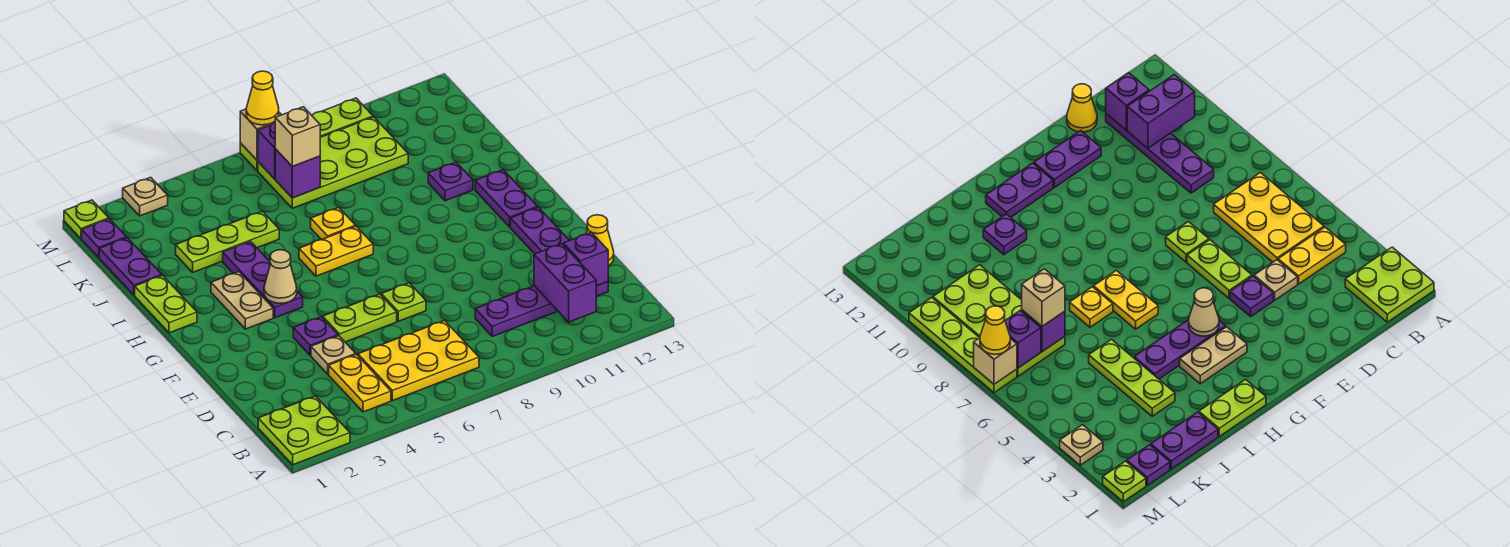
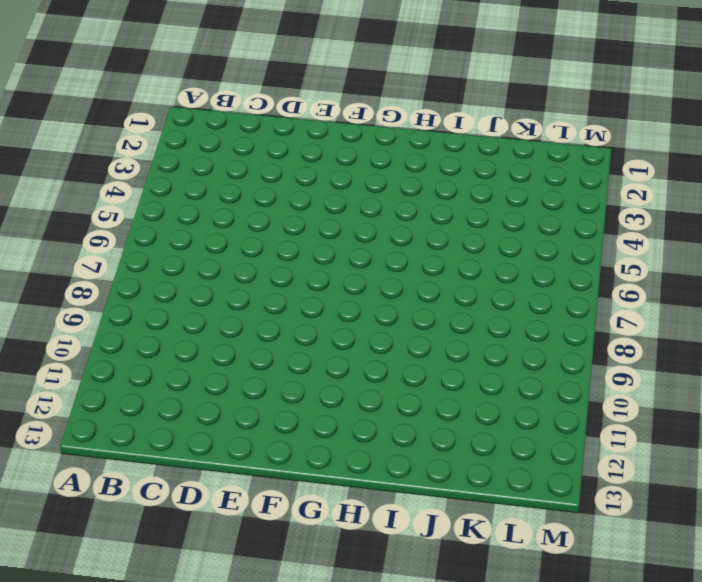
none -> lime 2x2 plate [258,396,350,465]
none -> yellow 1x2 plate [329,355,391,412]
none -> yellow 2x3 plate [358,321,479,401]
none -> purple 1x4 plate [475,282,608,336]

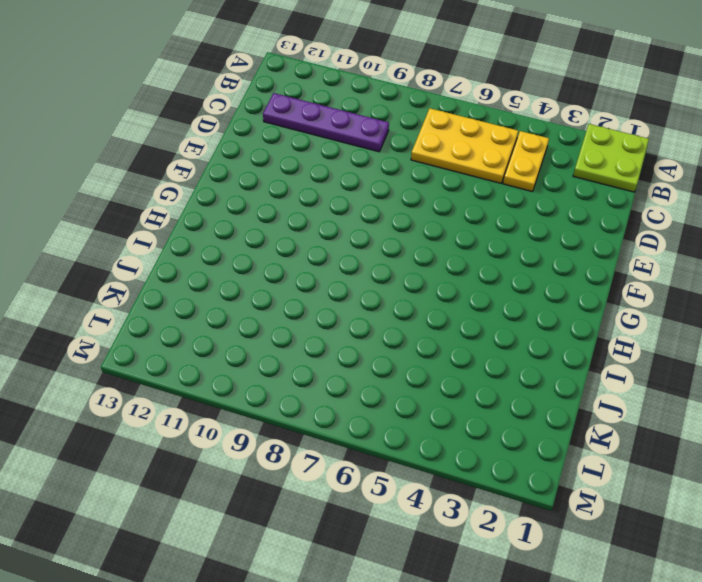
none -> tan 1x1 plate [311,336,356,374]
none -> yellow 1x1 cone [586,215,614,266]
none -> purple 1x1 plate [293,317,338,355]
none -> lime 1x2 plate [323,294,397,342]

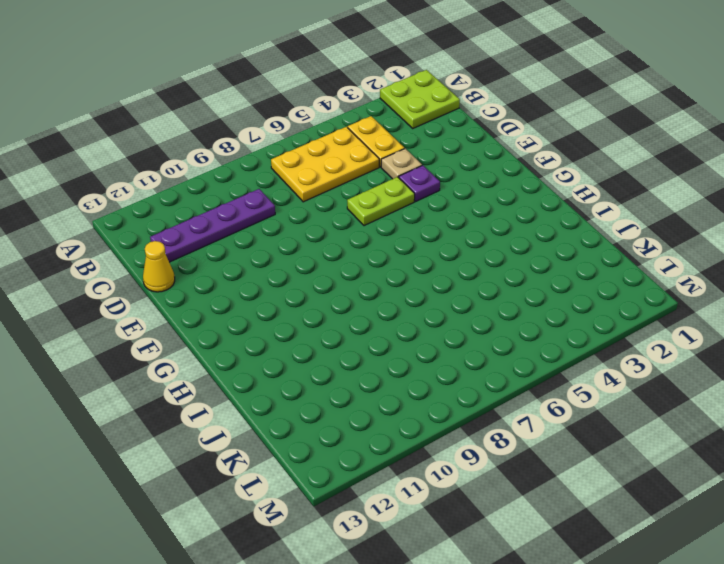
none -> lime 1x1 plate [381,283,426,321]
none -> purple 1x2 plate [510,207,570,254]
none -> tan 1x2 plate [211,272,273,329]
none -> purple 1x3 plate [223,242,303,318]

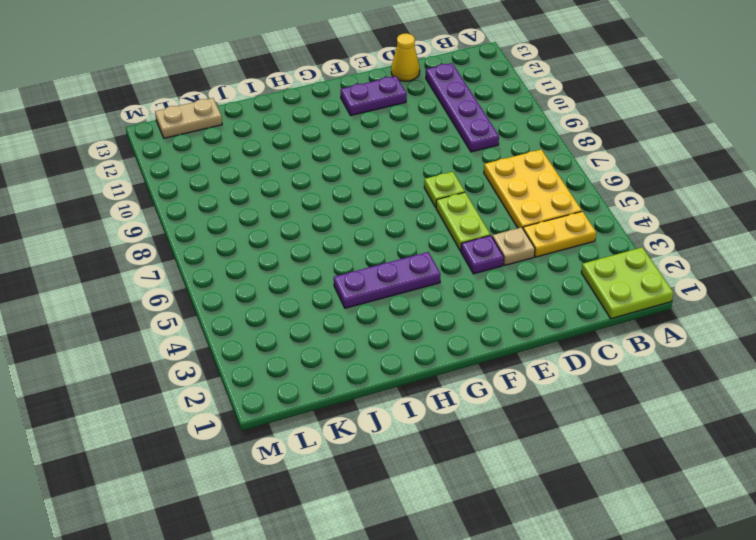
tan 1x2 plate [155,98,222,138] -> tan 1x2 plate moved to [211,272,273,329]
none -> purple 1x2 plate [475,170,538,227]
none -> lime 1x2 plate [135,275,197,333]
none -> yellow 1x2 plate [299,226,373,276]
none -> yellow 1x1 plate [311,207,356,240]

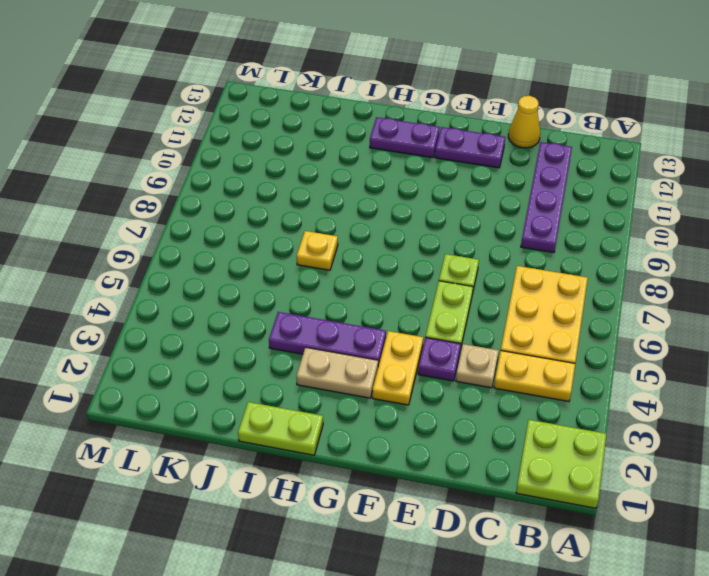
yellow 1x2 plate [372,331,423,405] -> yellow 1x2 plate moved to [299,226,373,276]
none -> purple 1x1 plate [428,162,473,201]
none -> purple 1x2 plate [99,238,162,295]
none -> lime 1x3 plate [176,211,279,272]
none -> lime 2x4 plate [258,117,408,208]

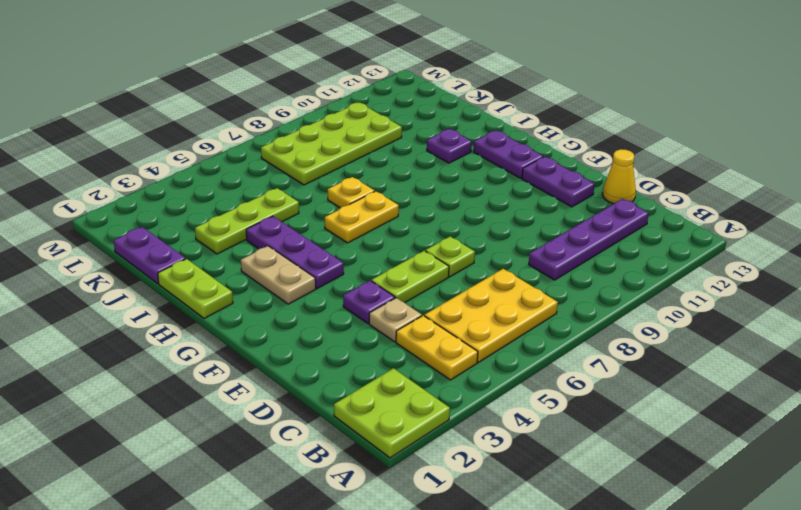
none -> purple 1x1 plate [82,219,126,257]
none -> lime 1x1 plate [64,200,109,239]
none -> tan 1x1 plate [123,177,168,216]
none -> lime 1x4 plate [240,98,373,171]

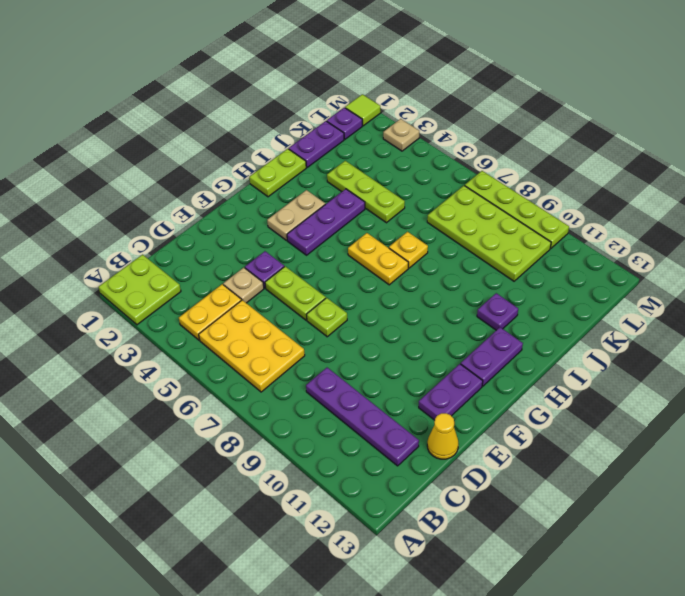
lime 1x1 tile [345,94,381,126] -> lime 1x1 plate [64,200,109,239]
none -> purple 1x2 brick [534,244,596,322]
none -> purple 1x1 brick [563,232,608,286]
none -> tan 1x1 cone [264,250,297,303]
none -> purple 1x1 brick [275,149,320,198]

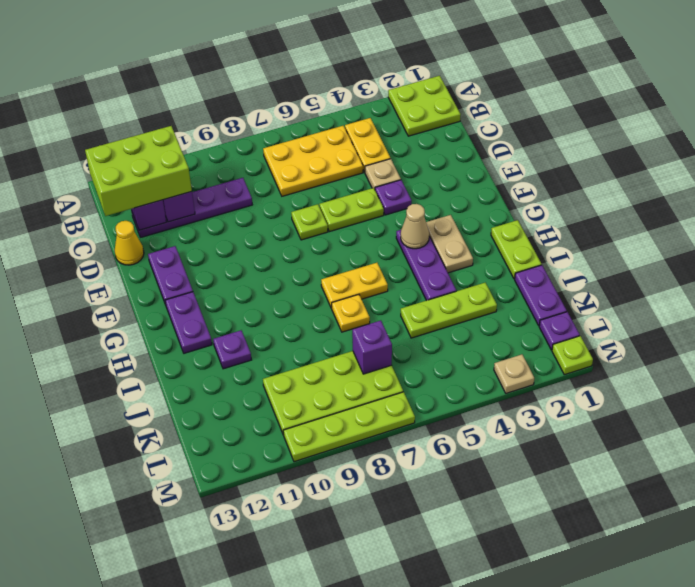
lime 2x3 brick [85,126,192,216] -> none
none -> purple 1x1 brick [258,123,275,179]
none -> tan 1x1 brick [240,109,281,160]
none -> tan 1x1 brick [275,107,320,166]
none -> yellow 1x1 cone [246,71,279,125]

